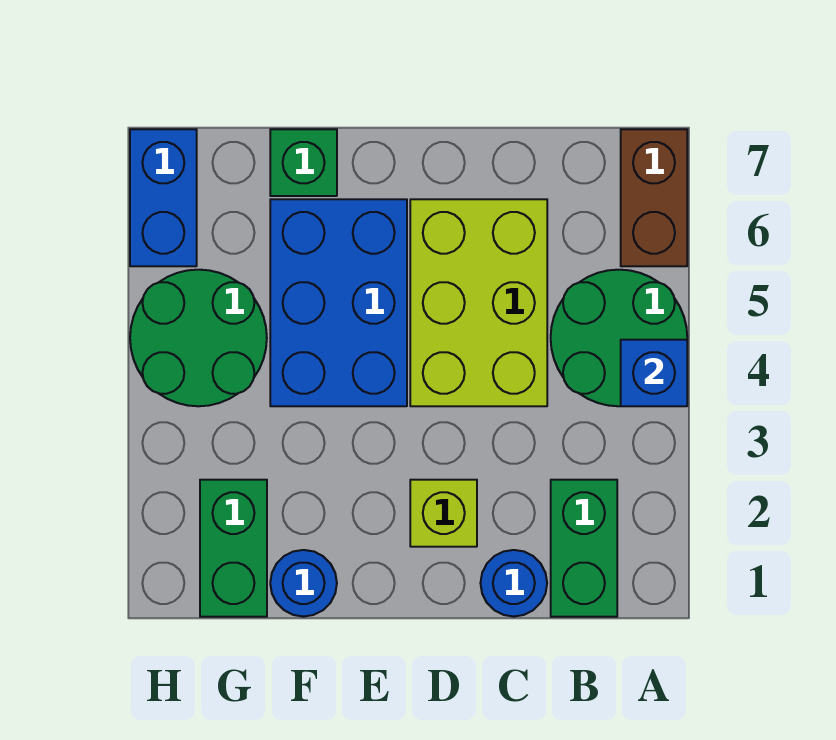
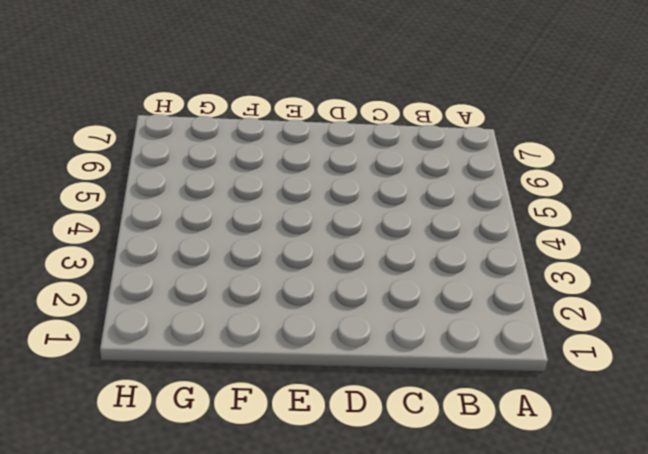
none -> green 2x2 round brick [551,270,687,406]
none -> brown 1x2 brick [621,129,687,266]
none -> green 1x2 brick [551,480,617,617]

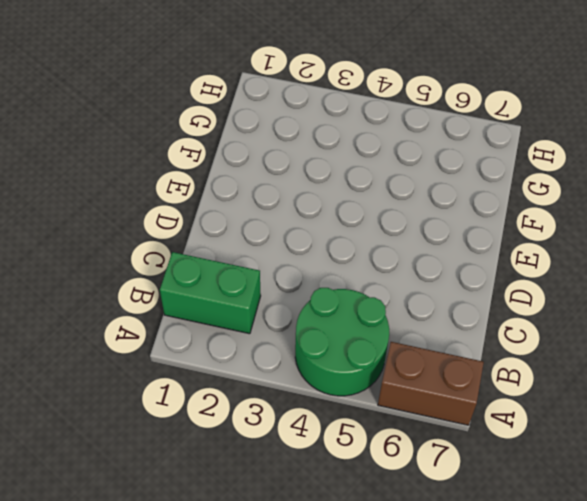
none -> blue 1x1 round brick [481,550,547,617]
none -> lime 2x3 brick [410,199,547,406]
none -> lime 1x1 brick [410,480,477,547]

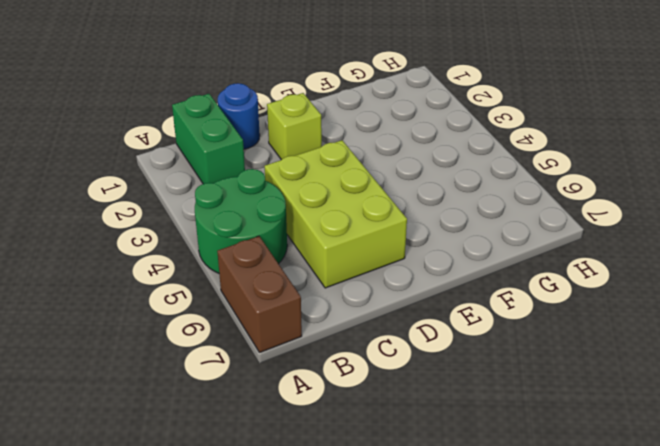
none -> blue 2x3 brick [270,199,407,406]
none -> blue 1x1 round brick [270,550,337,617]
none -> green 1x1 brick [270,129,337,196]

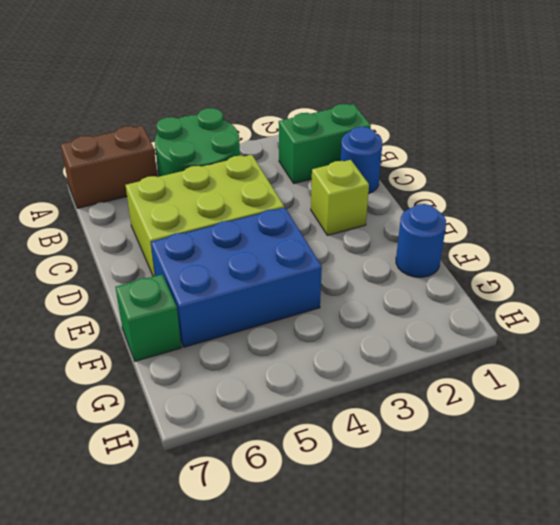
none -> green 1x2 brick [200,480,267,617]
none -> green 2x2 round brick [130,270,267,406]
none -> blue 1x2 brick [130,129,197,266]

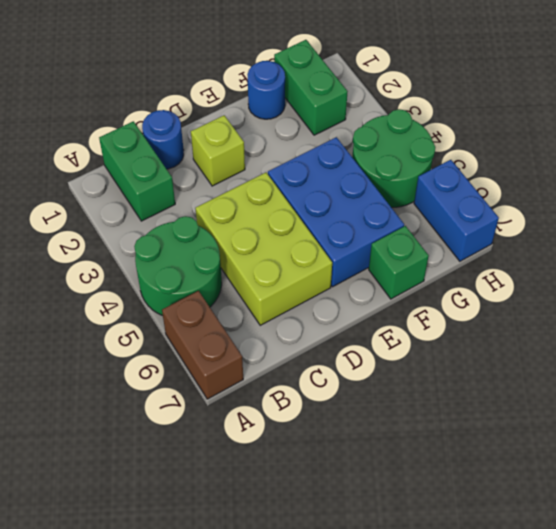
none -> blue 1x1 brick [621,340,687,406]

